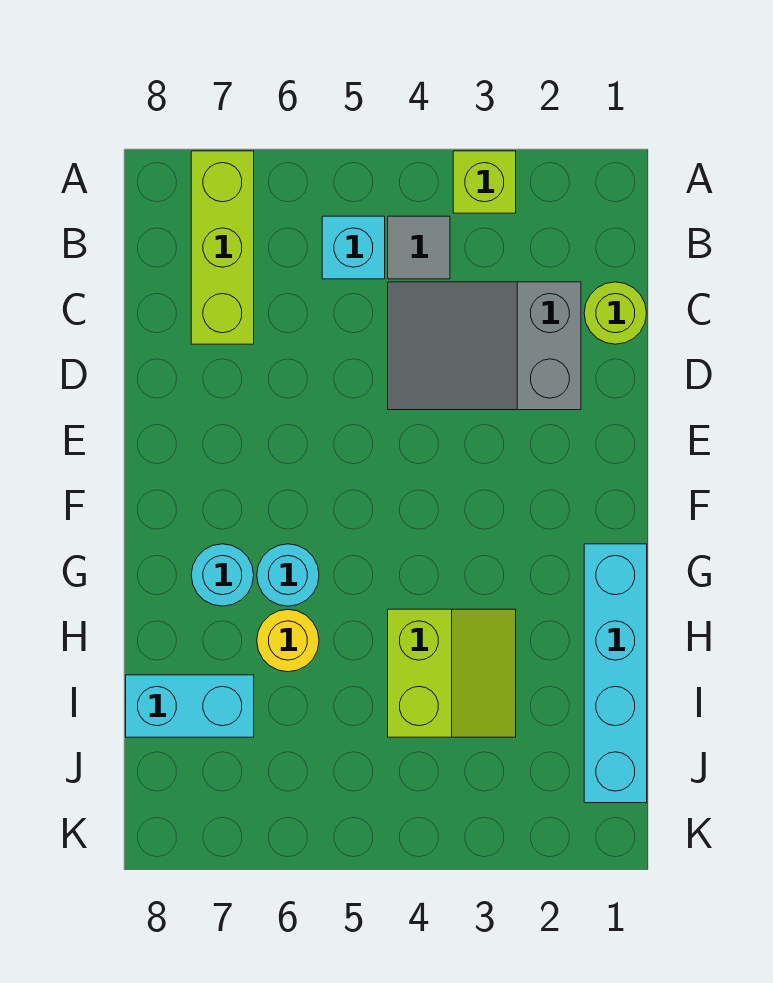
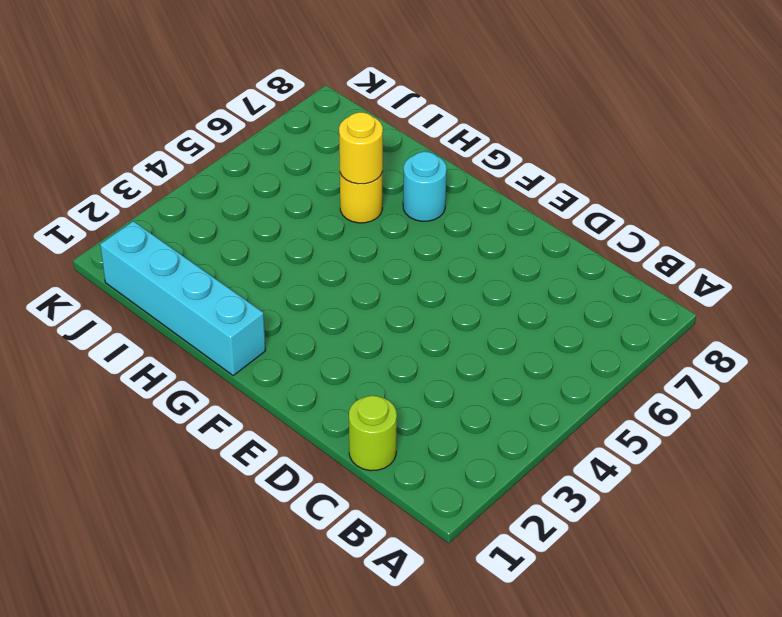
yellow 1x1 round brick [339,112,383,184] -> none
none -> lime 1x1 brick [453,151,516,213]
none -> lime 1x3 brick [191,151,254,344]
none -> grey 1x1 tile [388,216,450,279]

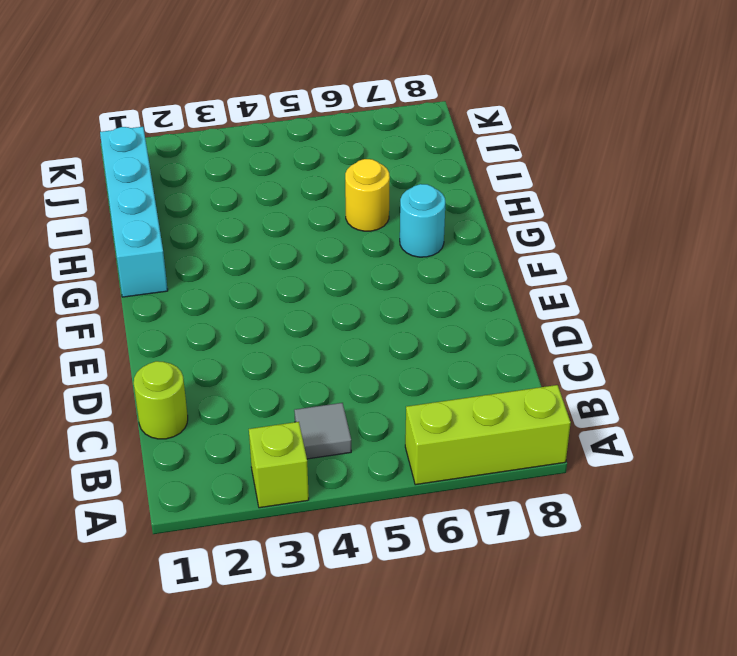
lime 1x3 brick [405,385,571,485] -> lime 1x3 brick turned to [191,151,254,344]
none -> cyan 1x1 brick [322,216,385,279]
none -> grey 2x3 slope [388,282,581,410]
none -> cyan 1x1 round brick [257,544,319,606]

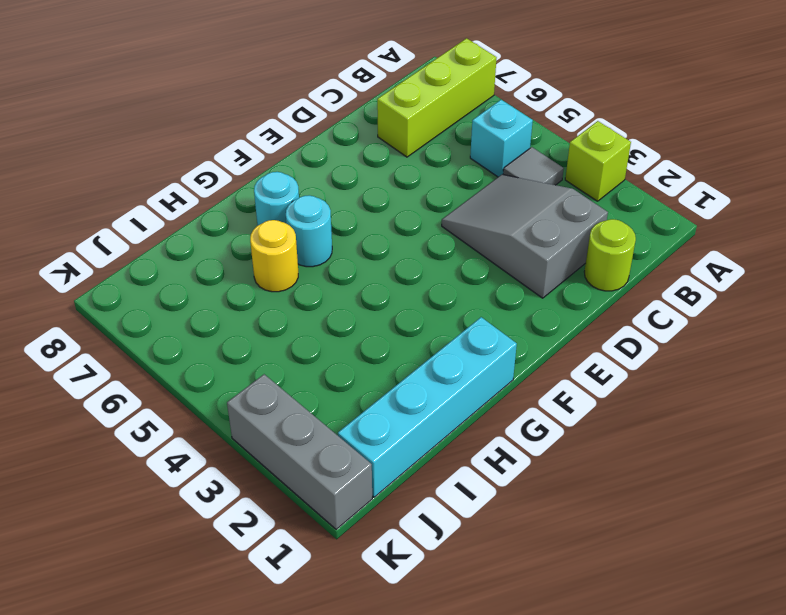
grey 1x3 brick [227,374,372,529] -> none
none -> lime 2x2 slope [388,609,516,737]
none -> cyan 1x2 brick [126,675,254,737]

